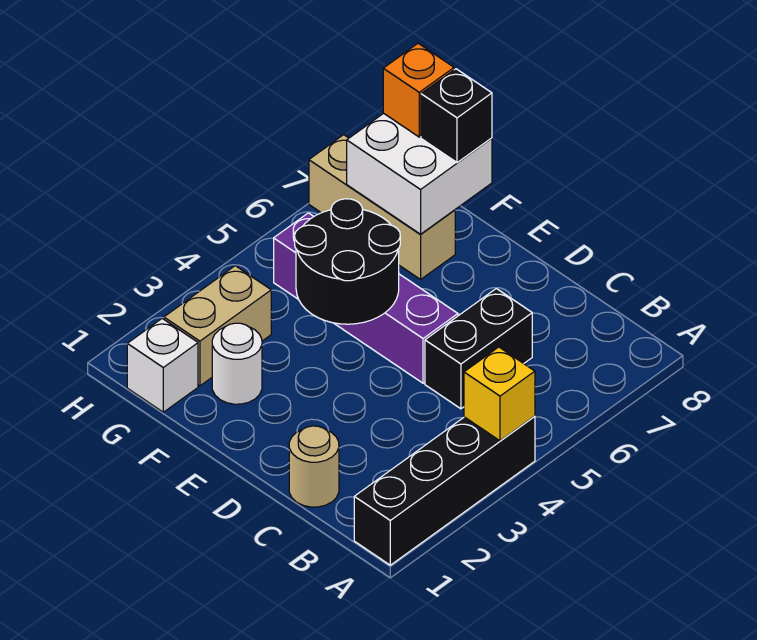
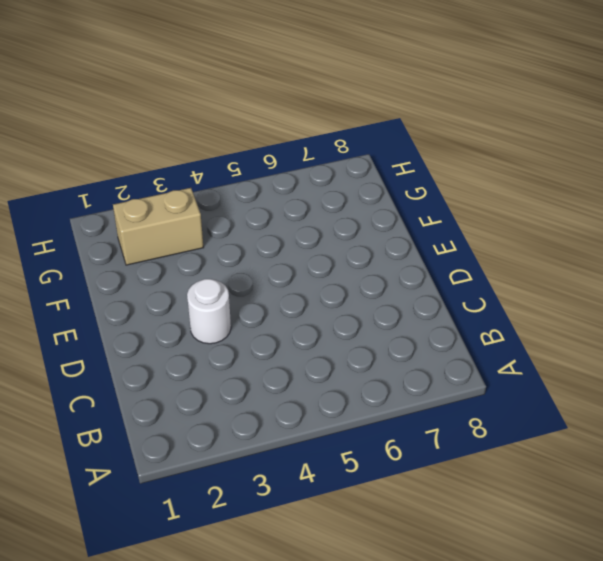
white 1x1 round brick [187,279,231,344] -> white 1x1 round brick moved to [212,323,262,404]
none -> black 1x4 brick [354,416,535,565]
none -> tan 1x1 round brick [289,426,339,507]
none -> black 1x2 brick [425,289,532,409]

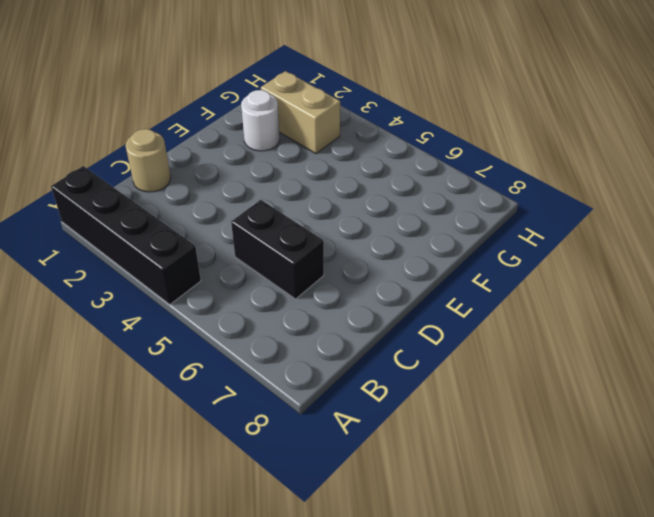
none -> purple 1x4 brick [274,213,458,383]
none -> tan 1x3 brick [309,135,455,279]
none -> white 1x1 brick [127,319,198,412]

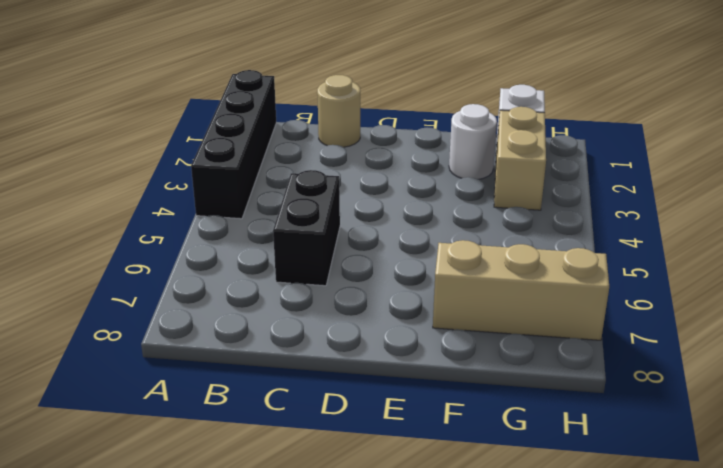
none -> purple 1x4 brick [274,213,458,383]
none -> yellow 1x1 brick [464,347,535,441]
none -> black 2x2 round brick [295,199,400,324]

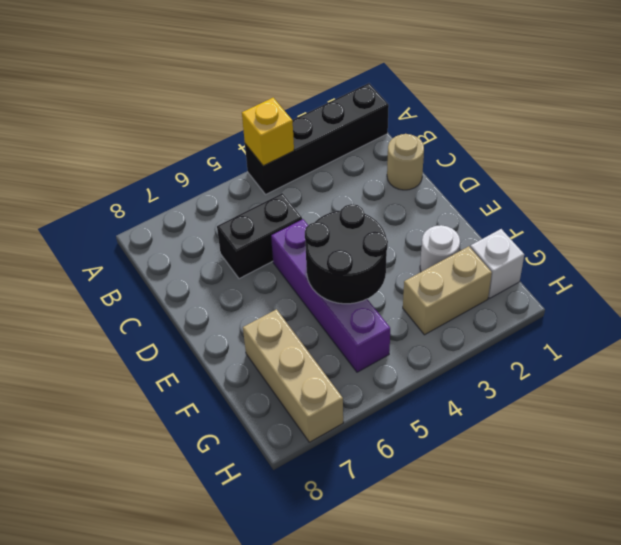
none -> white 2x2 brick [347,113,492,234]
none -> black 1x1 brick [421,69,492,163]
none -> orange 1x1 brick [383,43,454,137]

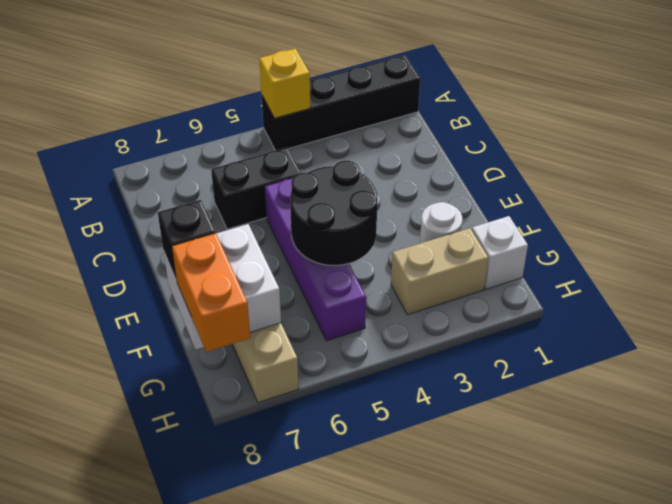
orange 1x2 brick [172,233,250,352] -> orange 1x1 brick [383,43,454,137]
none -> tan 1x1 round brick [289,426,339,507]

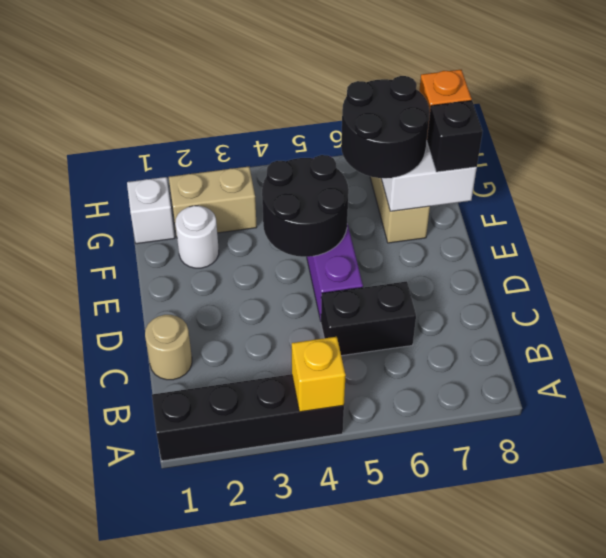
black 2x2 round brick [341,76,430,178] -> none

